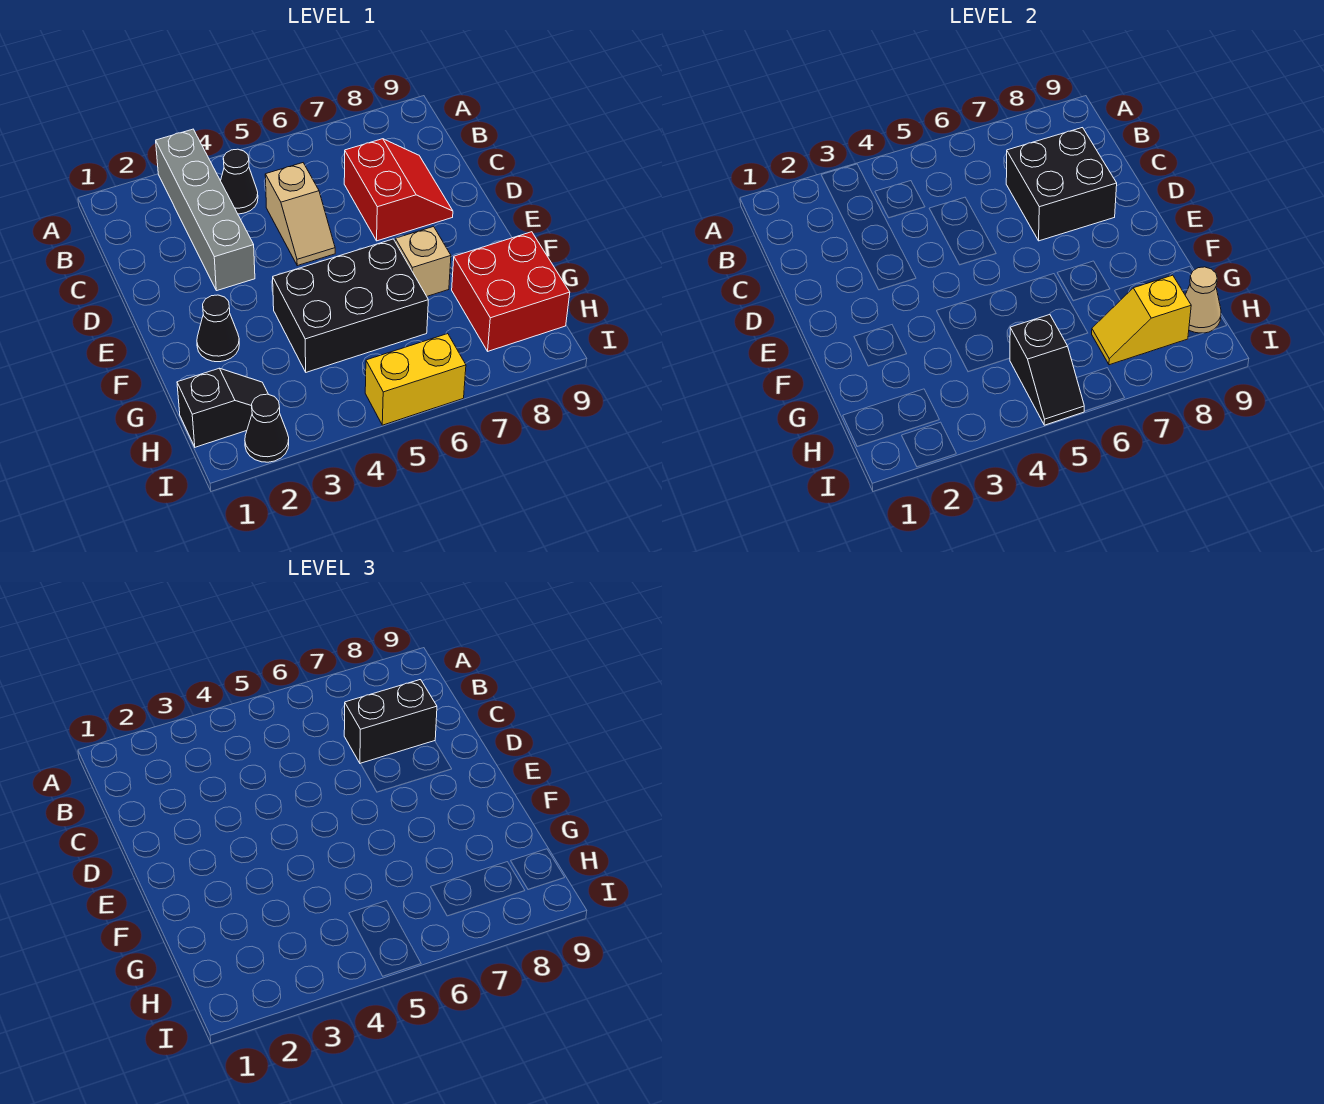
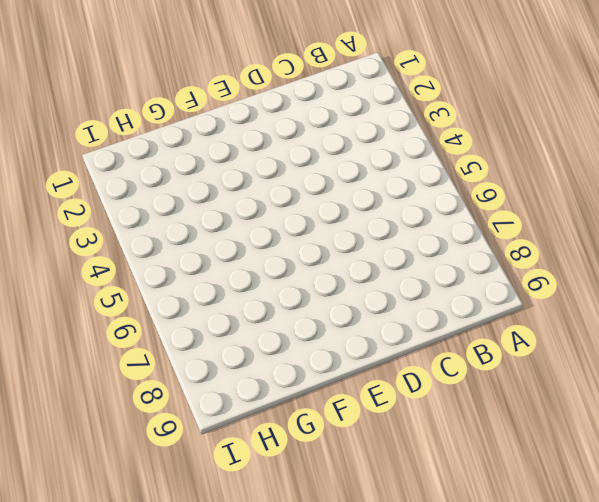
none -> grey 1x4 brick [156,129,255,291]
none -> black 1x1 cone [221,149,258,214]
none -> tan 1x2 slope [265,163,335,266]

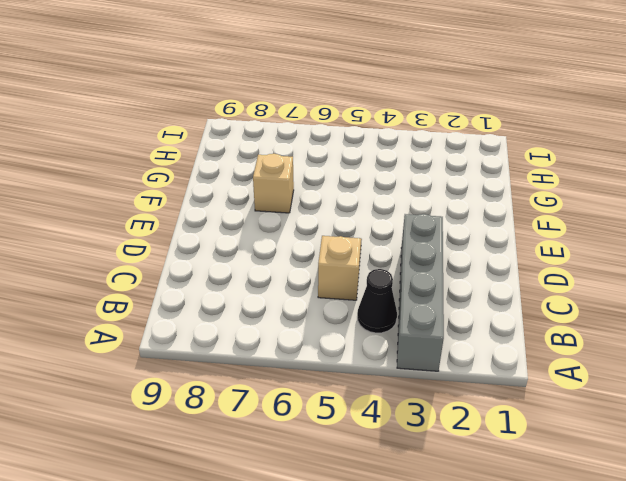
none -> red 2x2 slope [344,139,453,241]
none -> black 1x1 cone [197,295,239,362]
none -> black 2x3 brick [273,239,428,372]

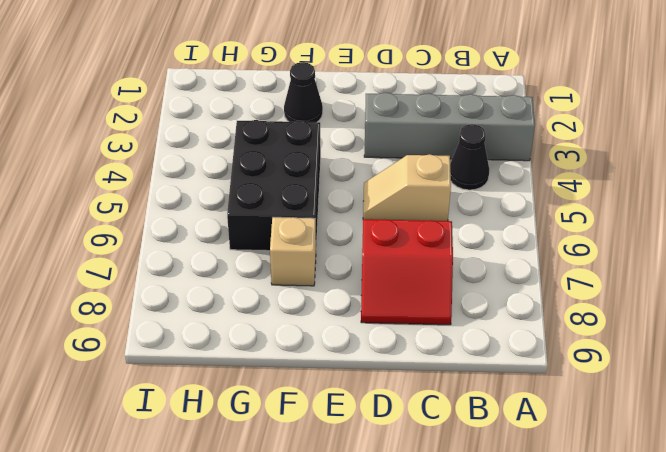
none -> red 2x2 brick [452,232,570,351]
none -> black 1x2 slope [177,368,268,447]
none -> black 1x1 cone [245,394,289,462]

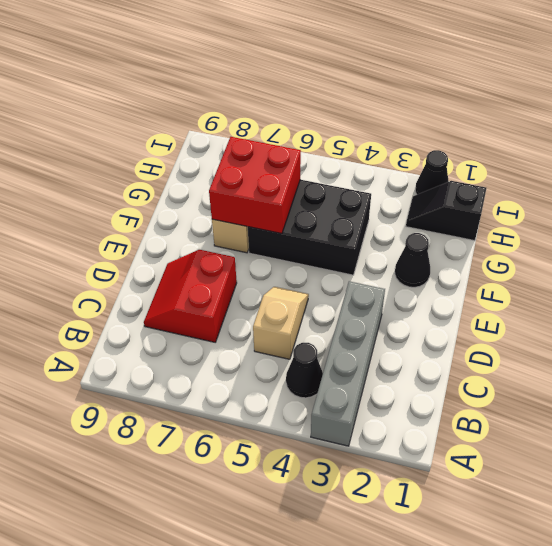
red 2x2 brick [209,137,301,234] -> red 2x2 brick moved to [452,232,570,351]
none -> yellow 1x2 brick [365,334,466,425]
none -> black 2x2 brick [1006,128,1117,241]
none -> black 1x2 slope [1010,315,1084,425]

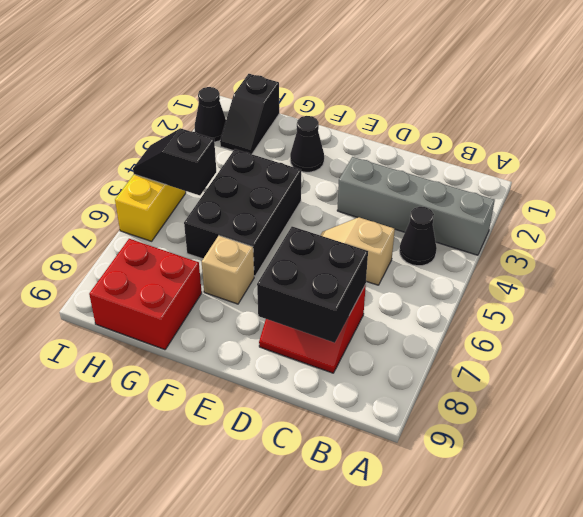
none -> yellow 1x2 slope [1092,275,1191,365]
none -> tan 1x1 cone [1185,267,1221,333]
none -> black 1x2 brick [344,680,437,764]

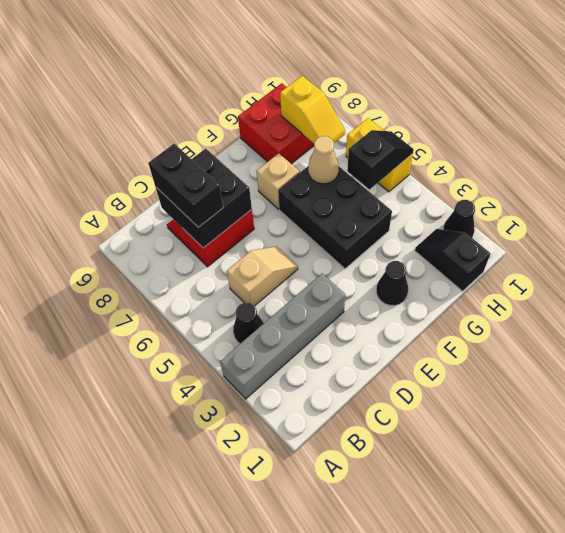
tan 1x1 cone [308,136,339,184] -> tan 1x1 cone moved to [1185,267,1221,333]

